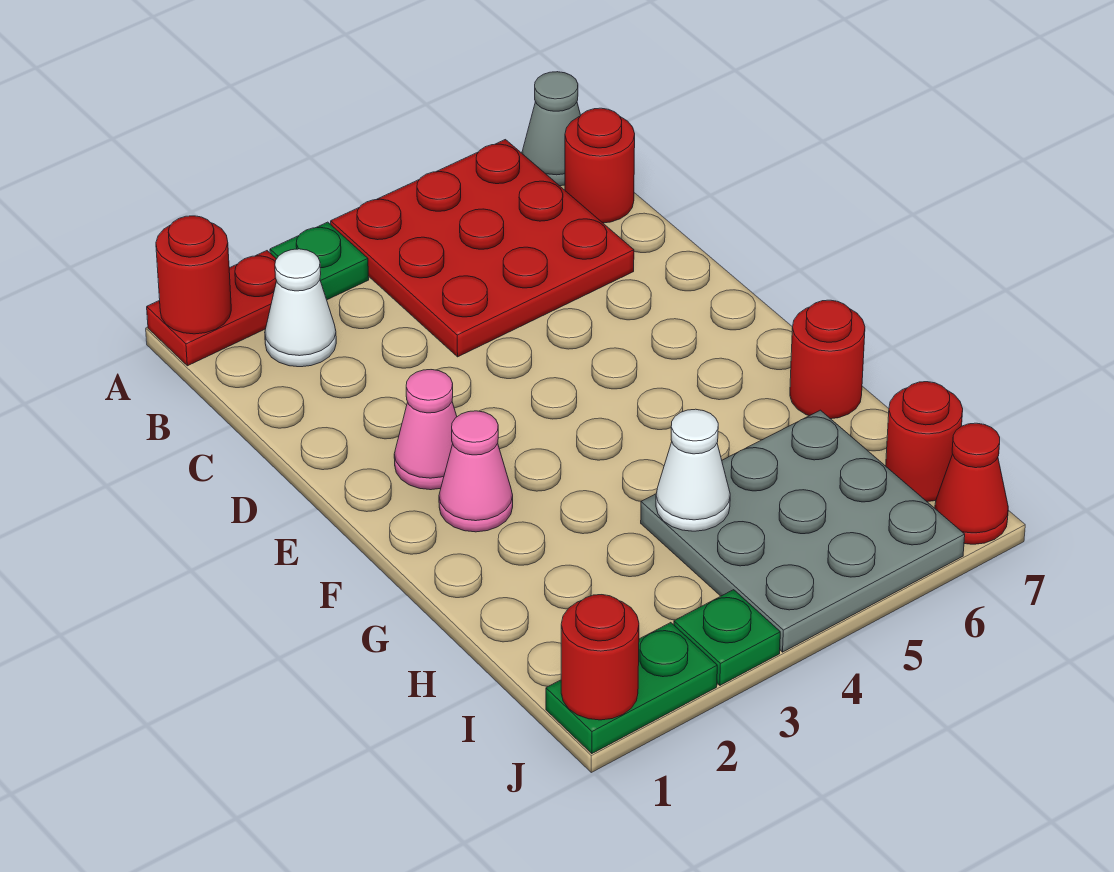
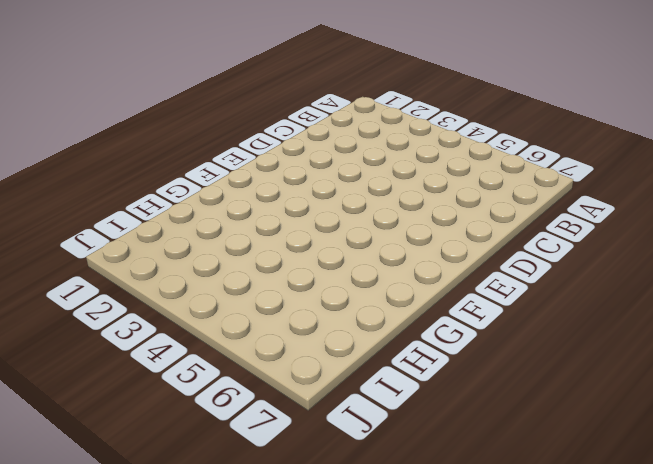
none -> red 1x2 plate [147,251,276,366]
none -> green 1x1 plate [270,222,369,300]
none -> red 3x3 plate [331,140,634,357]

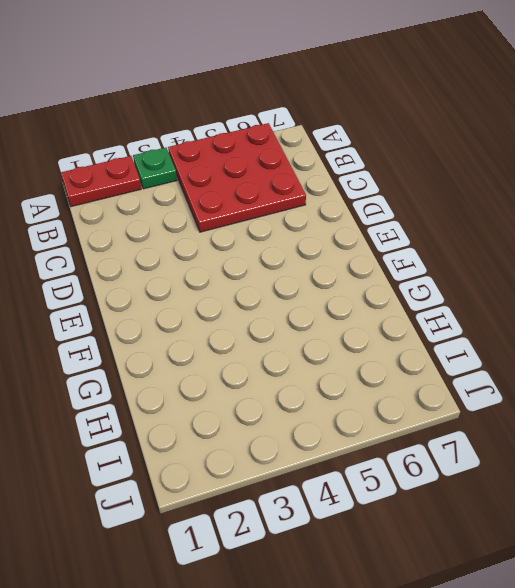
none -> grey 1x1 cone [522,72,581,186]
none -> white 1x1 cone [265,249,336,367]
none -> red 1x1 round brick [565,108,635,223]

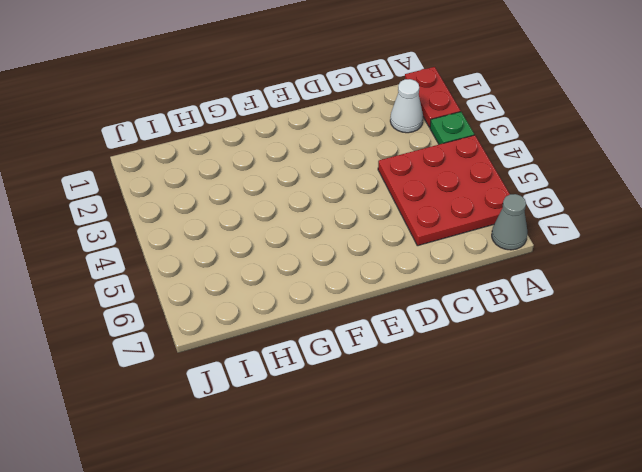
none -> red 1x1 round brick [565,108,635,223]
none -> pink 1x1 cone [394,370,457,490]
none -> pink 1x1 cone [439,411,513,532]

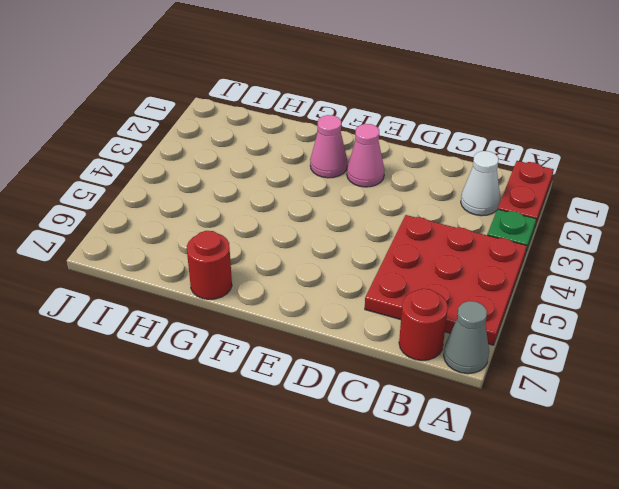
none -> grey 3x3 plate [641,410,965,652]
none -> red 1x1 round brick [886,382,963,502]
none -> green 1x2 plate [546,623,717,754]

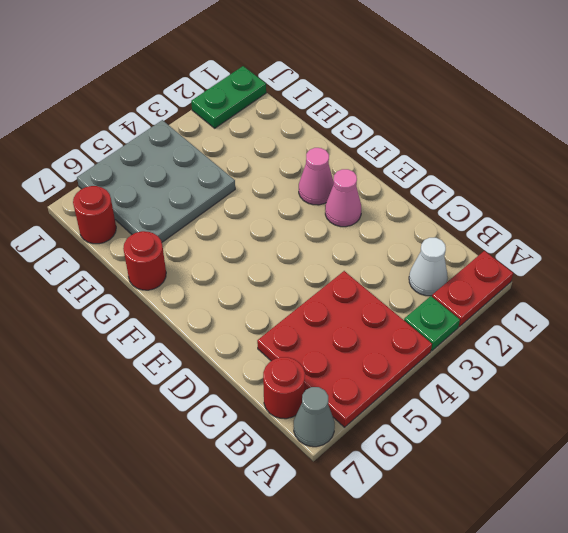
none -> green 1x1 plate [674,590,780,685]
none -> red 1x1 cone [935,423,1008,544]
none -> red 1x1 round brick [156,216,231,334]

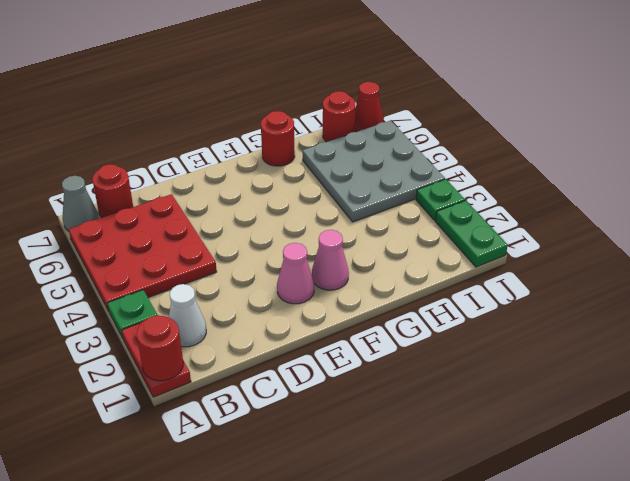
none -> white 1x1 cone [656,409,730,531]
none -> red 1x1 round brick [561,595,639,720]

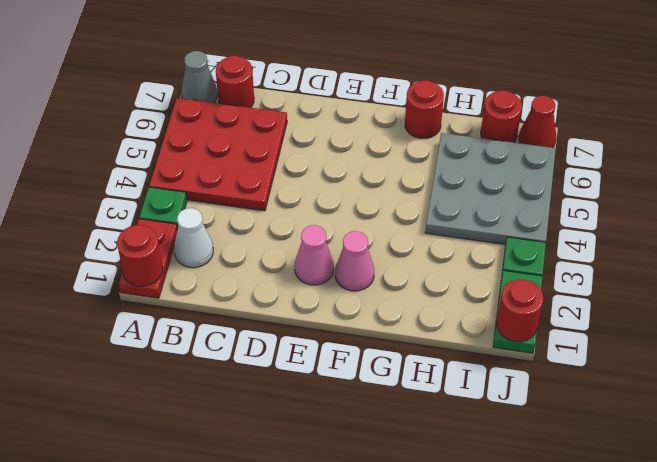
none -> white 1x1 cone [656,409,730,531]

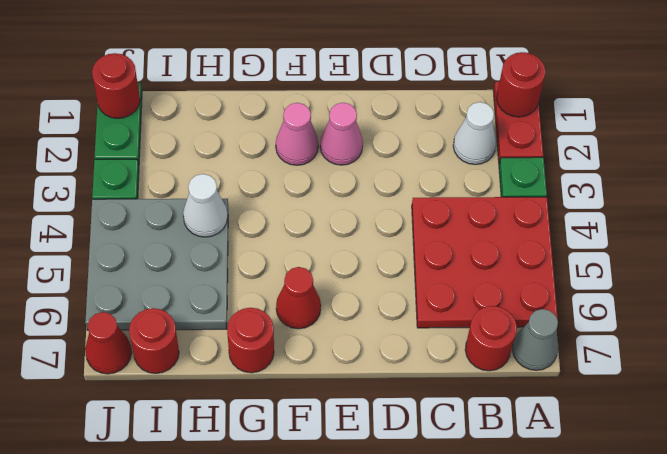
red 1x1 cone [276,267,321,329] -> none

